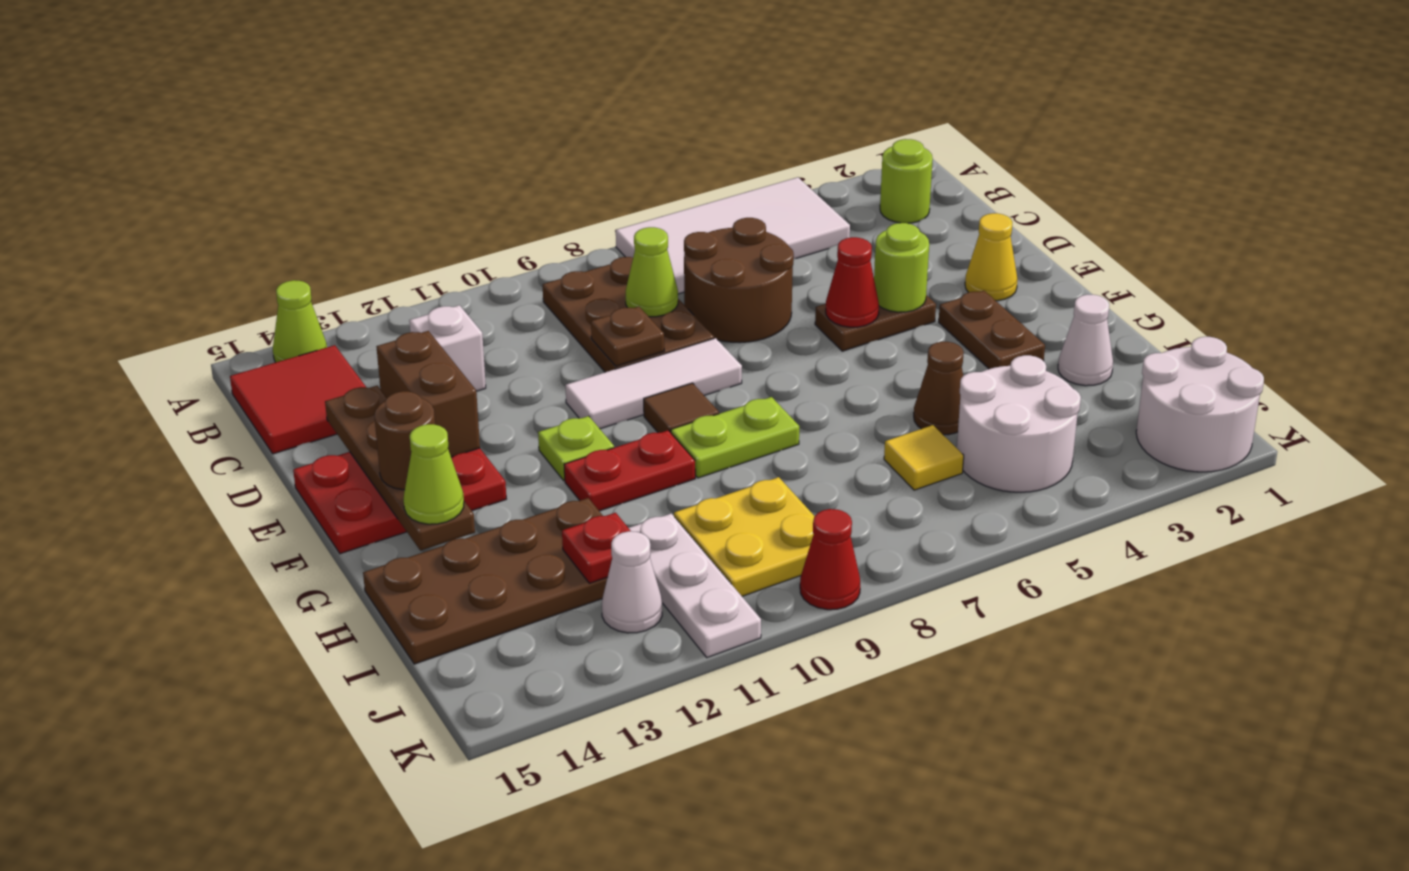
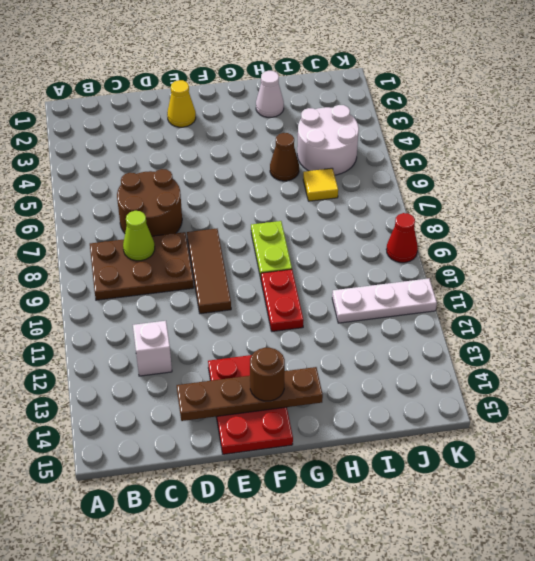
brown 1x3 tile [187,229,231,314] -> white 1x3 tile [565,338,742,429]
none -> white 2x4 tile [616,177,850,294]
none -> lime 1x1 cone [273,280,327,362]
none -> lime 1x1 round brick [880,139,933,223]
none -> red 2x2 tile [230,345,366,454]

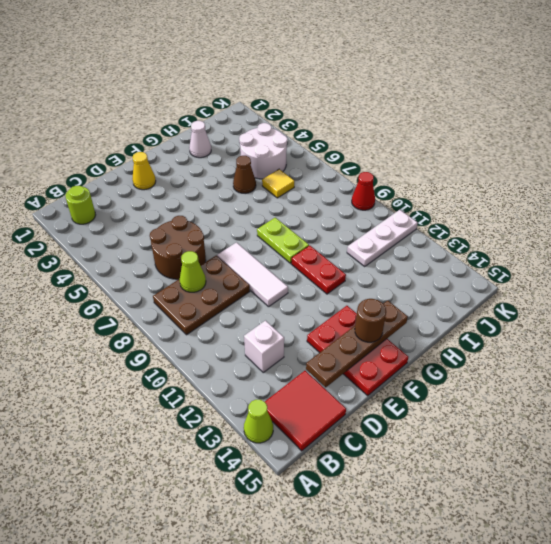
none -> white 2x4 tile [616,177,850,294]
none -> brown 1x2 plate [815,295,936,351]
none -> brown 1x2 plate [939,291,1045,369]
none -> brown 1x1 tile [644,383,719,433]

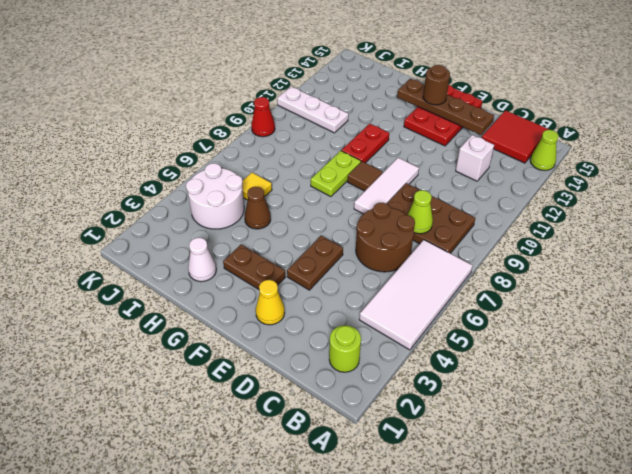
none -> lime 1x1 plate [538,416,614,481]
none -> brown 2x4 plate [363,498,607,664]
none -> yellow 2x2 plate [674,477,814,596]
none -> white 2x2 round brick [1136,337,1264,472]

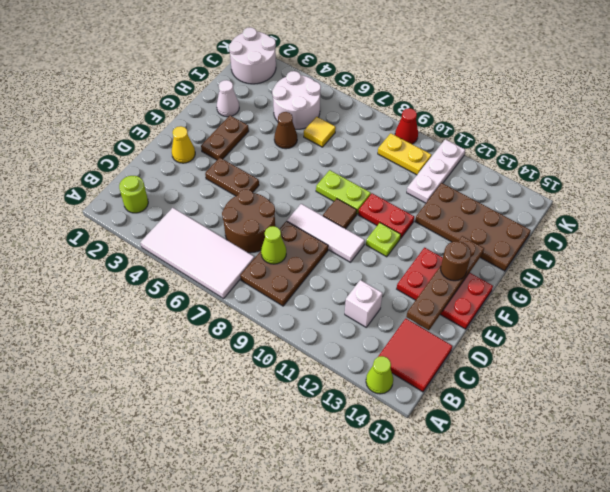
yellow 1x2 plate [378,133,431,175] -> yellow 2x2 plate [674,477,814,596]
none -> white 1x1 cone [602,531,662,633]
none -> brown 1x1 plate [591,307,664,366]
none -> brown 1x2 brick [376,331,480,457]
none -> lime 1x1 round brick [874,223,929,312]

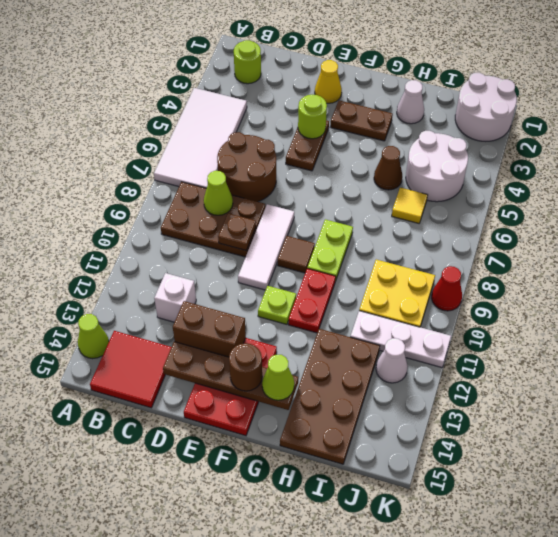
none -> red 1x1 cone [826,237,879,327]
none -> red 1x1 plate [562,513,630,583]

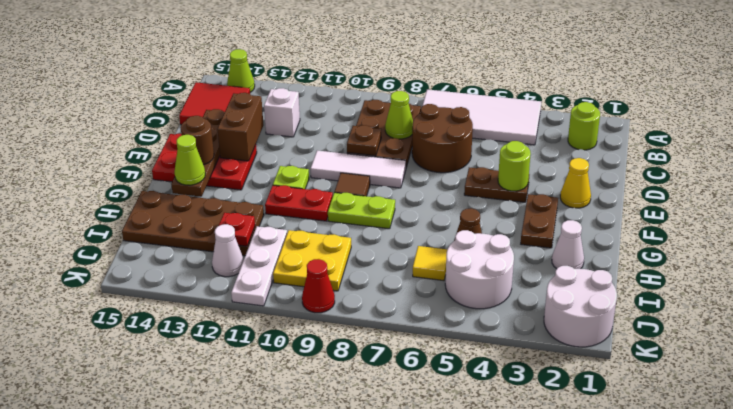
none -> red 1x1 cone [826,237,879,327]

